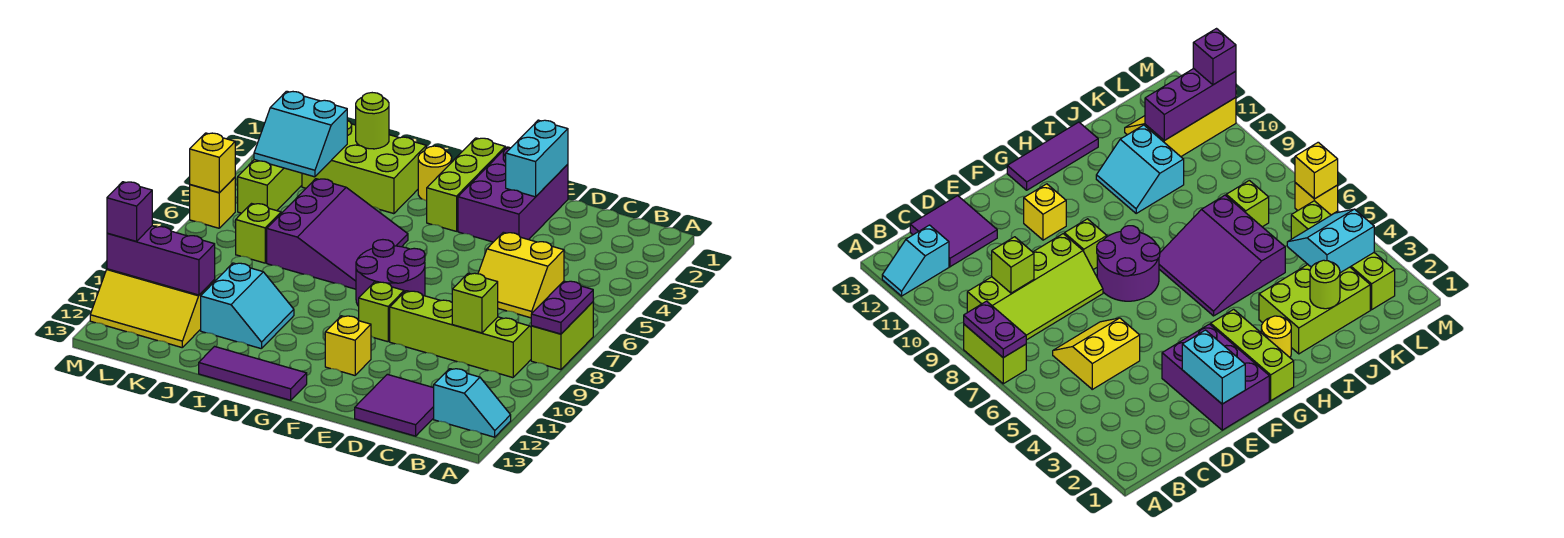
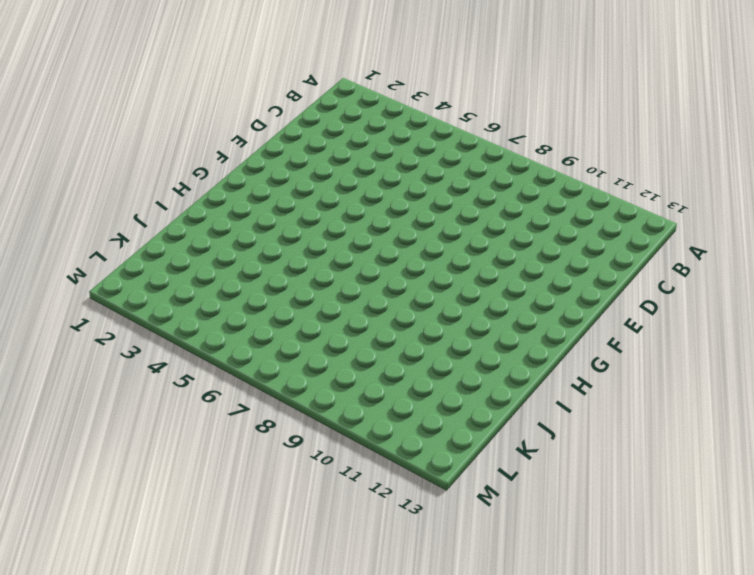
none -> lime 1x2 brick [531,302,593,370]
none -> cyan 1x2 slope [434,369,511,437]
none -> lime 2x4 slope [390,291,531,378]

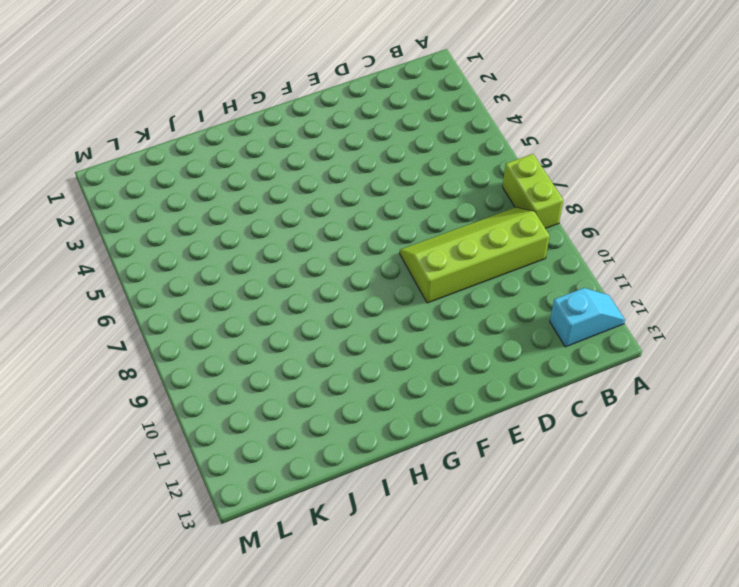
none -> yellow 2x2 slope [478,232,564,318]
none -> purple 2x2 tile [355,374,434,436]
none -> purple 2x3 brick [458,147,568,242]

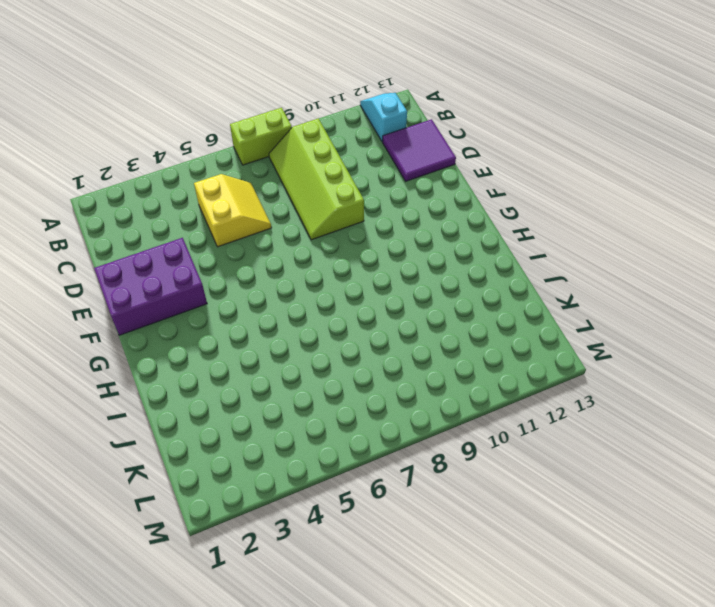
none -> purple 2x2 round brick [356,240,425,306]
none -> lime 1x1 brick [359,282,404,342]
none -> yellow 1x1 brick [325,316,371,375]

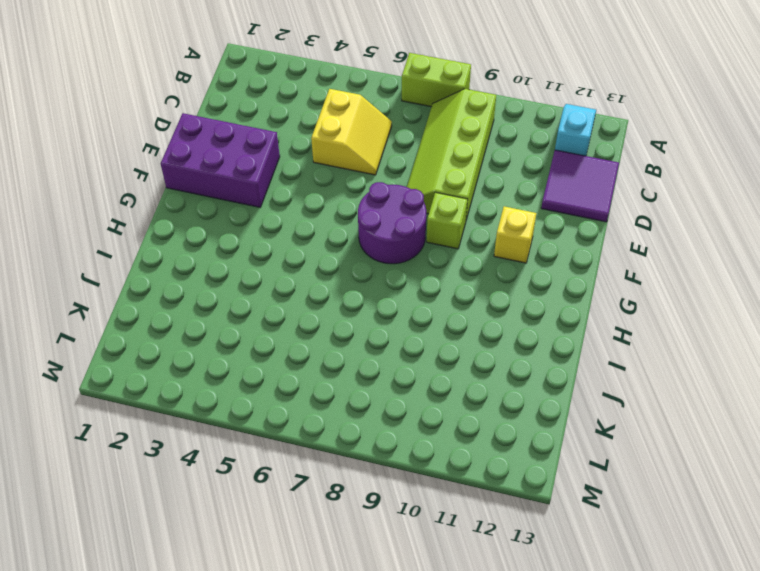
none -> lime 1x3 brick [427,138,505,231]
none -> purple 1x3 tile [199,347,307,400]
none -> yellow 1x1 round brick [418,146,452,201]

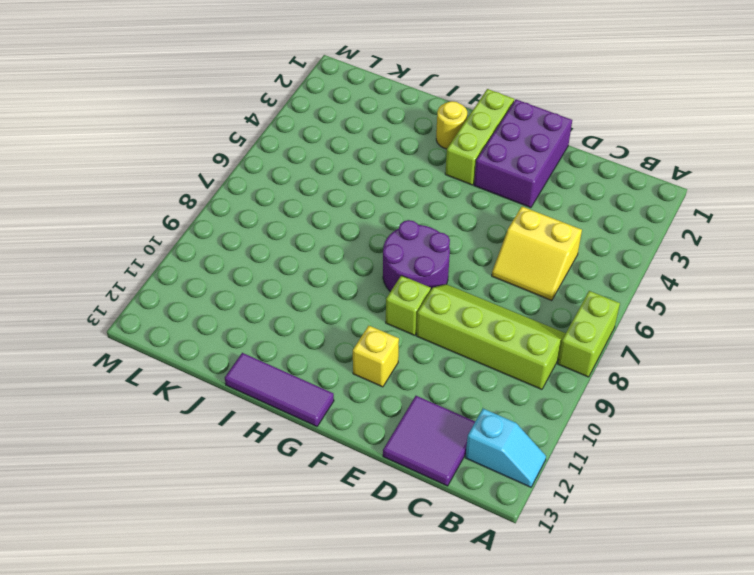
none -> purple 3x3 slope [267,179,408,289]
none -> lime 2x3 brick [302,121,426,214]
none -> cyan 2x2 slope [201,263,294,349]

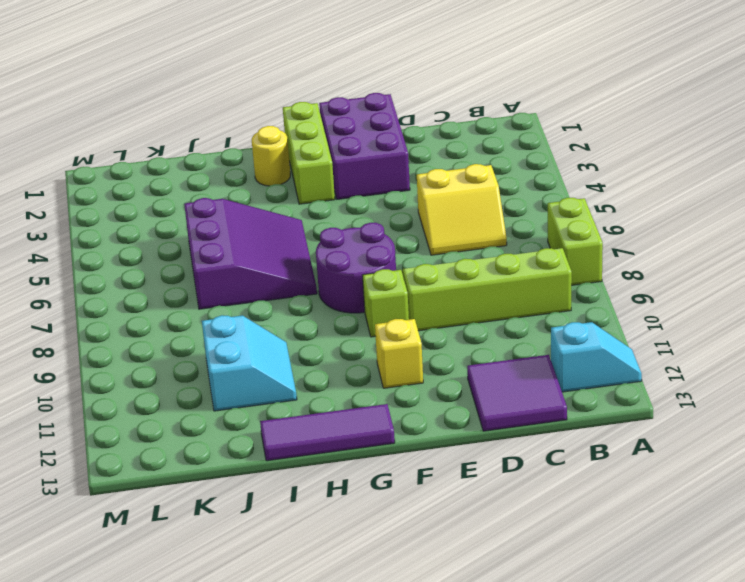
none -> lime 2x3 brick [302,121,426,214]
none -> lime 1x1 brick [236,204,281,263]
none -> yellow 2x3 slope [90,269,215,347]

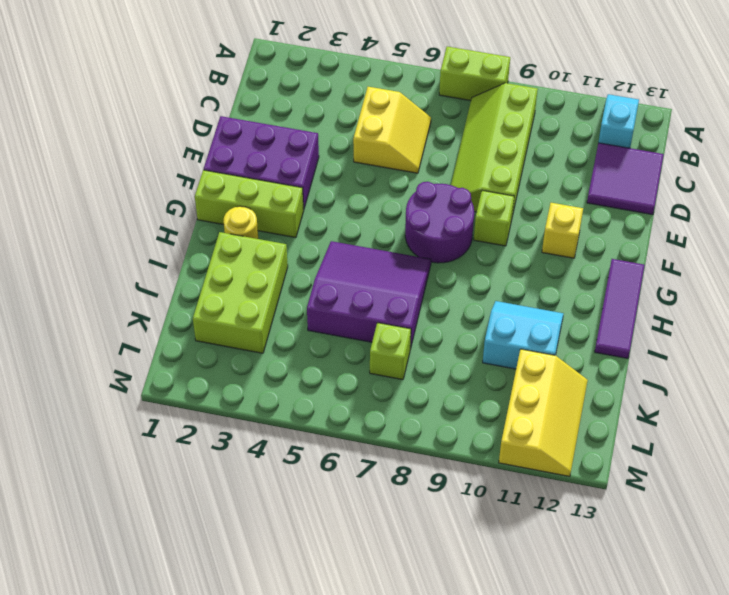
none -> lime 1x4 brick [238,160,302,213]
none -> yellow 1x1 brick [190,177,235,228]
none -> purple 1x2 plate [531,281,593,334]

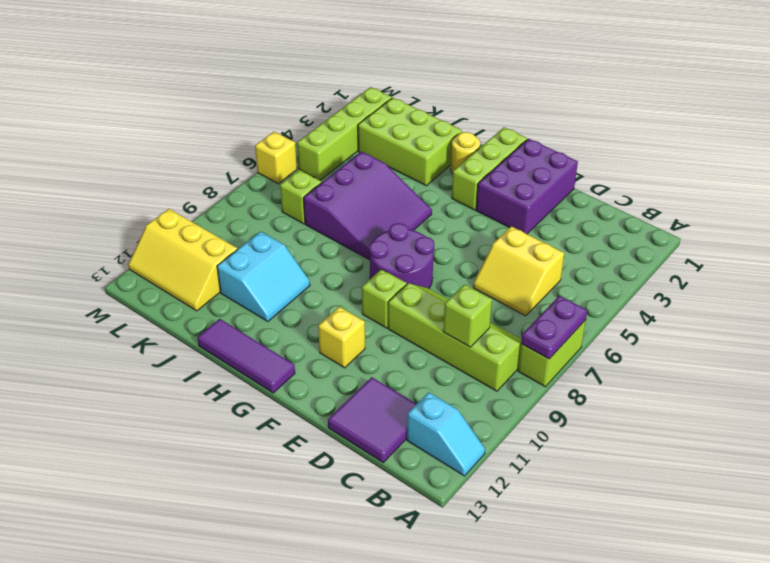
none -> cyan 1x2 brick [506,120,568,197]
none -> lime 1x1 round brick [356,93,389,149]
none -> cyan 2x2 slope [254,91,347,177]

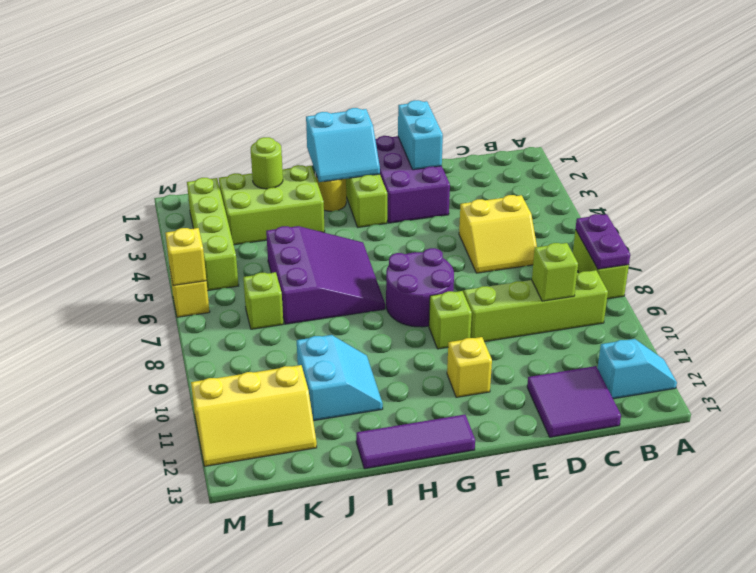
cyan 2x2 slope [306,108,380,182] -> cyan 2x2 slope moved to [254,91,347,177]
none -> purple 1x3 brick [107,226,215,295]
none -> purple 1x1 brick [107,182,152,241]

